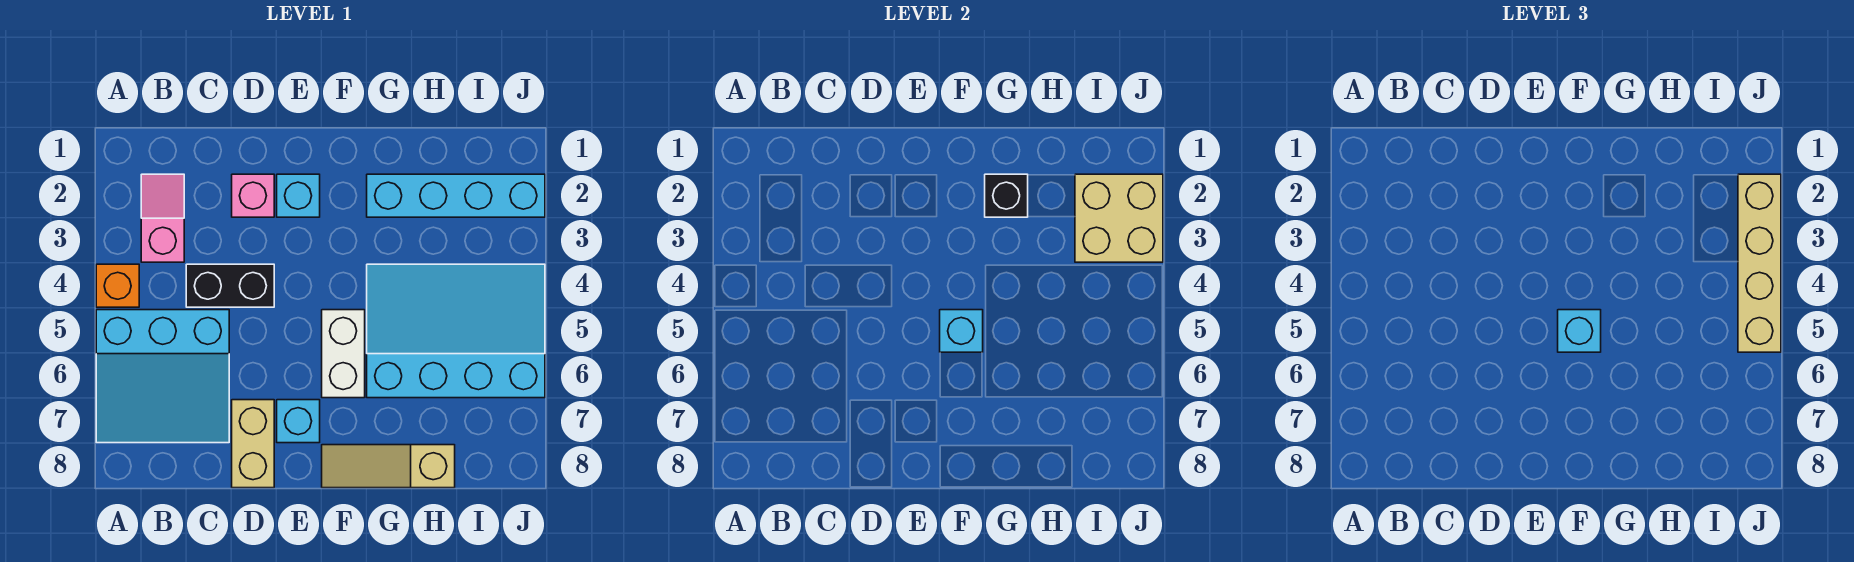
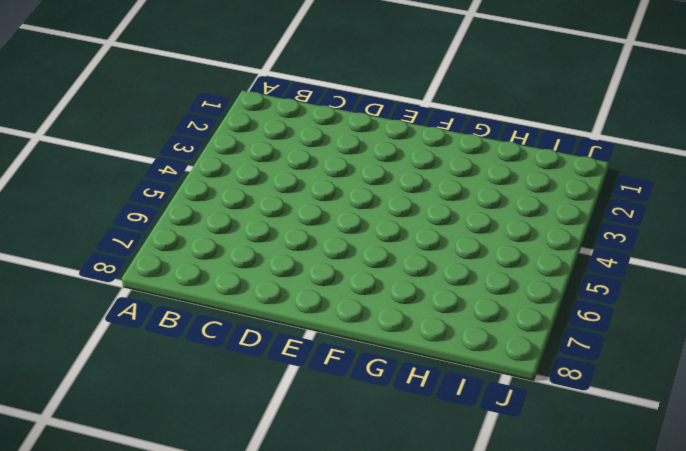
none -> orange 1x1 brick [96,264,139,307]
none -> cyan 3x3 slope [96,310,229,443]
none -> pink 1x2 slope [141,174,184,262]

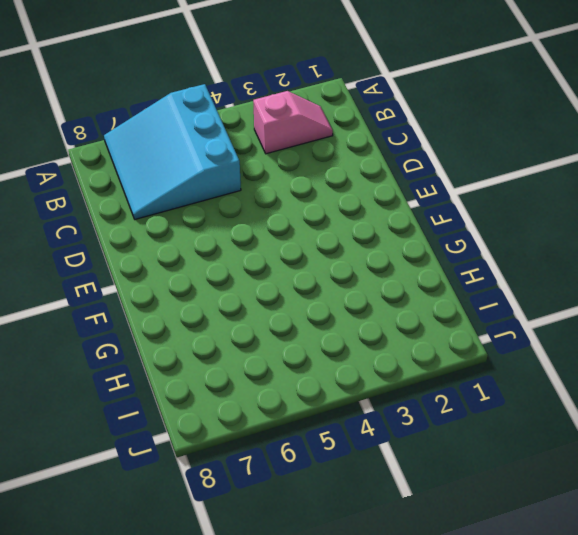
none -> orange 1x1 brick [96,264,139,307]
none -> black 1x2 brick [186,264,274,307]
none -> pink 1x1 brick [232,174,274,217]

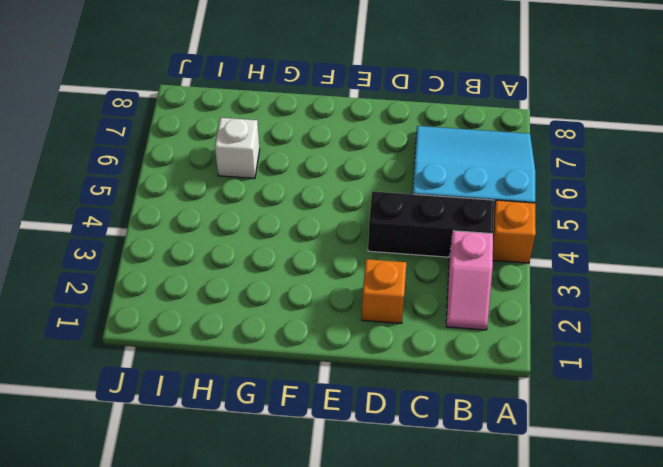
black 1x3 brick [368,191,494,257] -> black 1x2 brick [186,264,274,307]
orange 1x1 brick [362,259,406,324] -> pink 1x1 brick [232,174,274,217]
white 1x1 brick [215,118,260,179] -> cyan 3x4 slope [367,264,545,398]
none -> tan 1x2 brick [232,400,274,488]
none -> cyan 1x1 brick [277,174,320,217]
none -> cyan 1x1 brick [277,400,320,443]

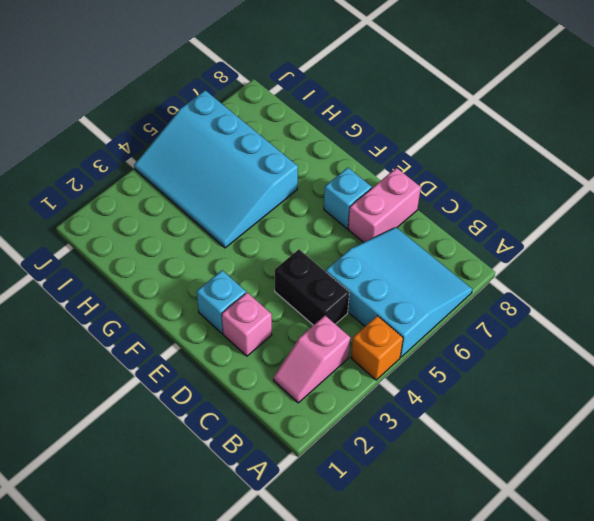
pink 1x2 brick [348,168,421,242] -> tan 1x2 brick [232,400,274,488]
none -> white 1x2 brick [322,310,365,398]
none -> tan 1x3 slope [322,445,455,488]
none -> cyan 1x4 brick [367,174,545,217]

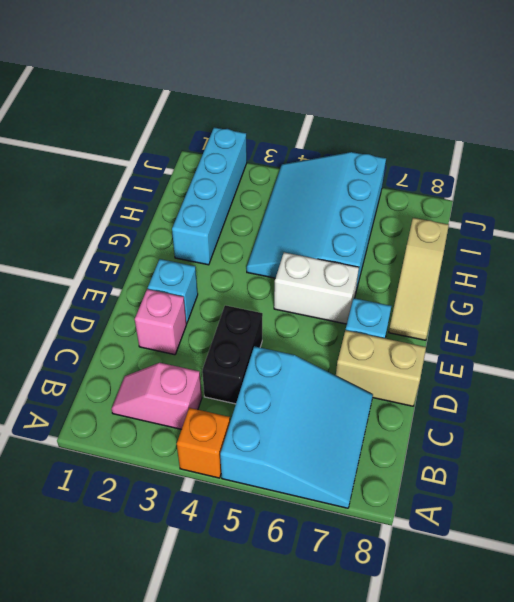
none -> cyan 1x1 brick [940,310,983,352]
none -> black 1x1 brick [985,174,1028,217]
none -> tan 2x2 brick [1075,174,1163,262]

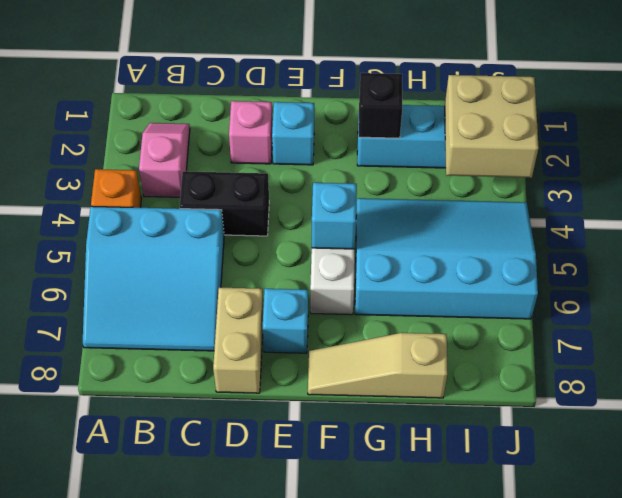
none -> cyan 1x1 brick [1558,310,1601,352]
none -> tan 1x4 brick [1738,174,1781,352]

